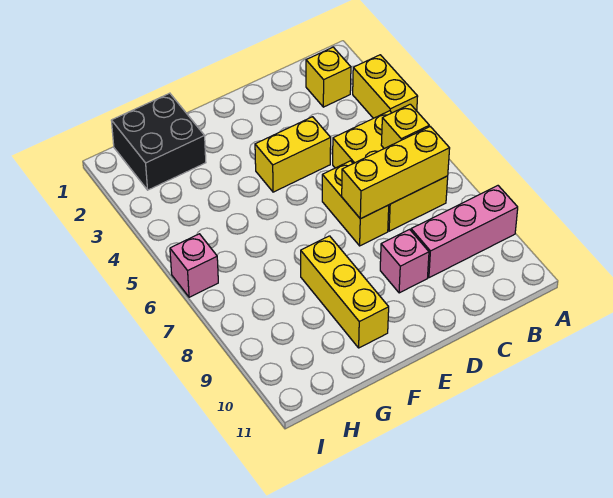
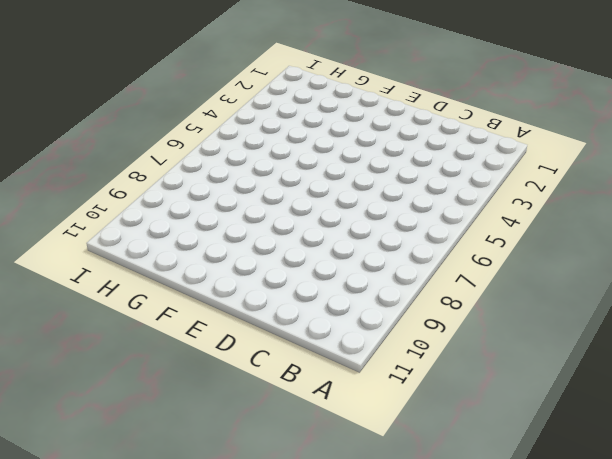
none -> yellow 1x2 brick [353,55,418,118]
none -> pink 1x3 brick [411,186,518,278]
none -> yellow 1x1 brick [306,47,351,107]

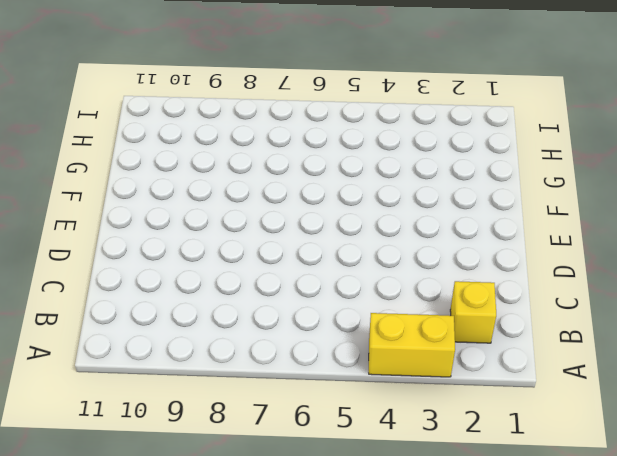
none -> pink 1x3 brick [411,186,518,278]
none -> yellow 2x3 brick [333,111,448,231]
none -> yellow 1x2 brick [255,117,331,192]

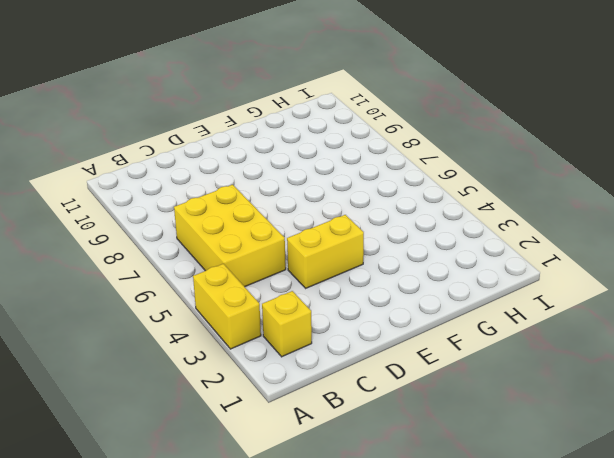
none -> pink 1x3 brick [411,186,518,278]
none -> yellow 1x2 brick [322,161,389,246]
none -> pink 1x1 brick [380,229,429,293]

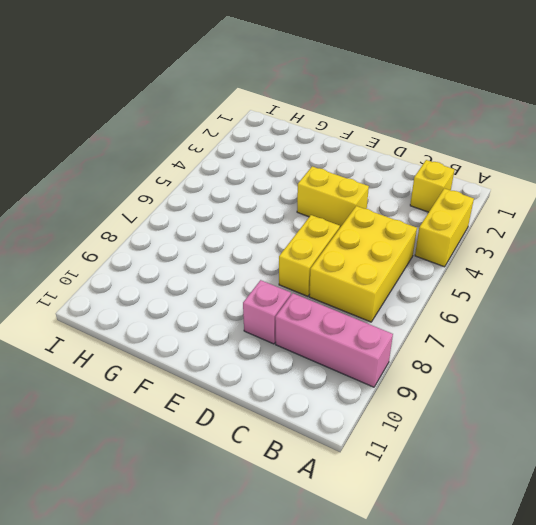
none -> yellow 1x3 brick [301,236,389,348]
none -> black 2x2 brick [111,93,206,190]
none -> pink 1x1 brick [170,234,218,297]

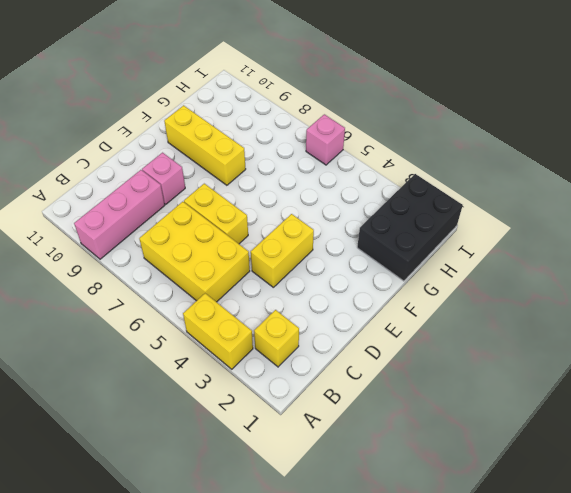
black 2x3 brick [357,174,463,281] -> black 2x2 brick [111,93,206,190]
none -> yellow 1x1 brick [381,104,429,149]
none -> yellow 1x3 brick [342,127,450,219]

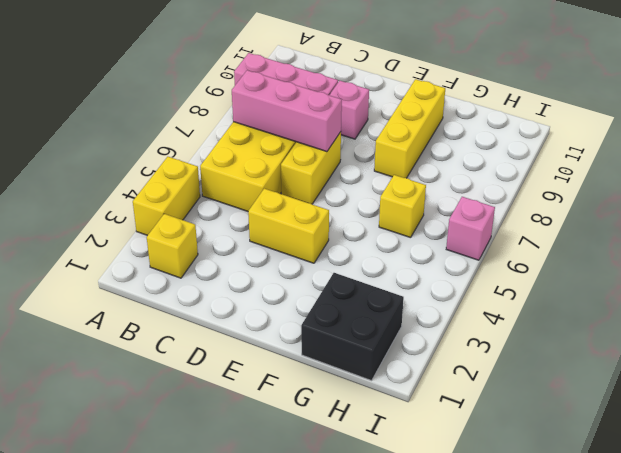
pink 1x3 brick [232,70,342,152] -> yellow 1x3 brick [342,127,450,219]
yellow 1x1 brick [379,175,426,238] -> yellow 1x1 brick moved to [381,104,429,149]

